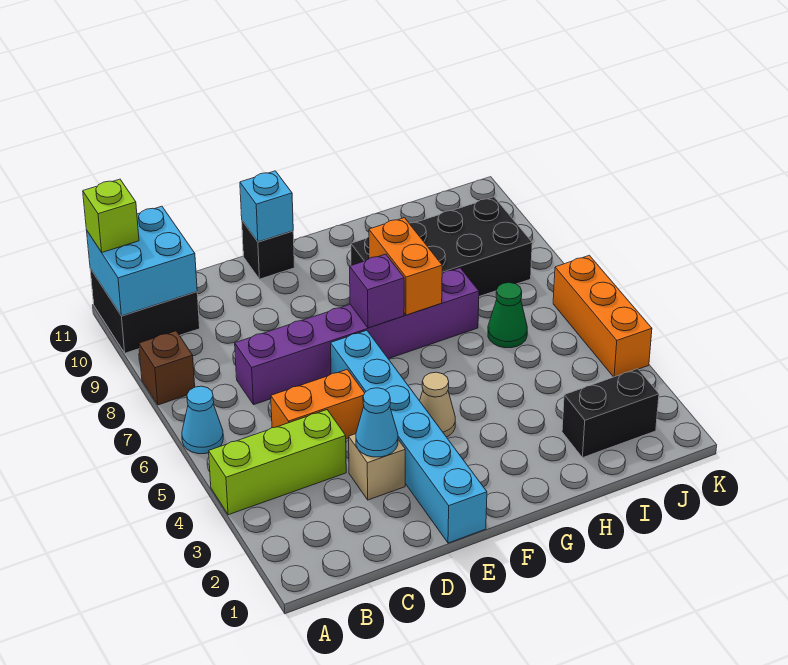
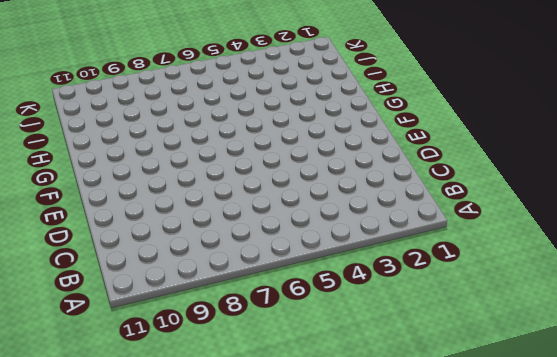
none -> lime 1x3 brick [209,410,346,515]
none -> cyan 1x1 cone [182,386,223,454]
none -> brown 1x1 brick [139,331,195,405]

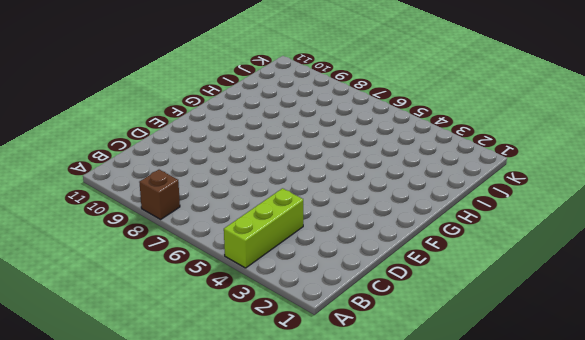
none -> cyan 1x1 cone [182,386,223,454]
none -> black 2x2 brick [90,269,200,353]
none -> orange 1x2 brick [271,369,365,439]

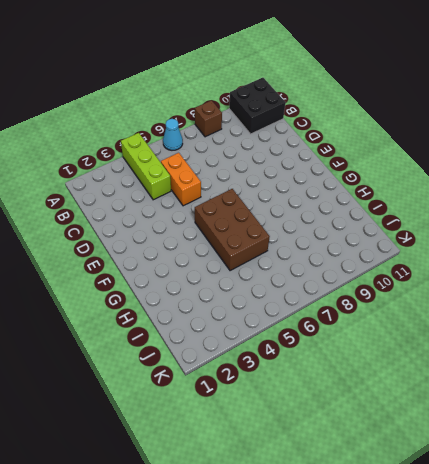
brown 2x3 brick [195,189,270,271] -> none
none -> purple 1x6 brick [235,268,479,405]
none -> tan 1x1 brick [349,434,405,500]
none -> cyan 1x6 brick [331,330,487,543]

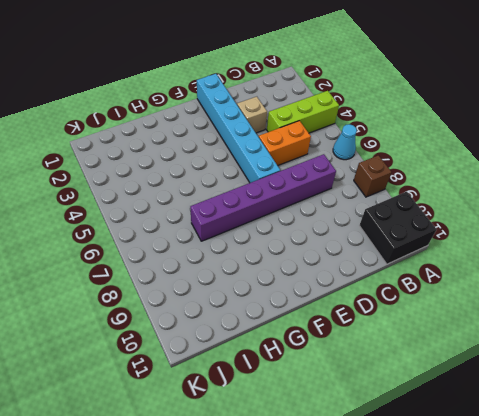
none -> black 1x1 brick [242,221,295,279]
none -> tan 1x1 cone [420,372,455,437]
none -> black 2x4 brick [351,197,532,296]

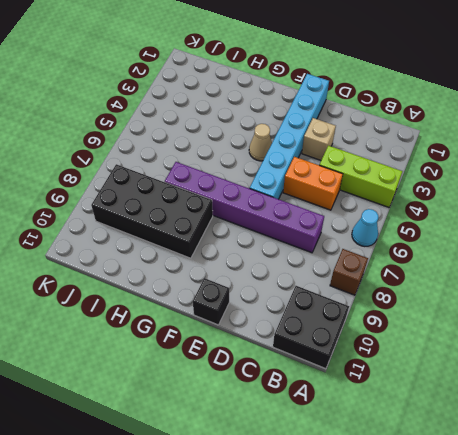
none -> black 1x2 brick [562,369,659,458]
none -> green 1x1 cone [488,282,527,348]
none -> orange 1x3 brick [553,255,652,377]

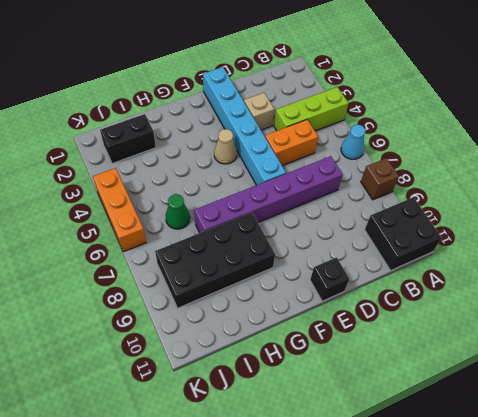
none -> cyan 2x2 brick [87,206,197,316]
none -> cyan 1x1 cone [356,388,398,457]
none -> cyan 1x1 brick [240,171,293,242]

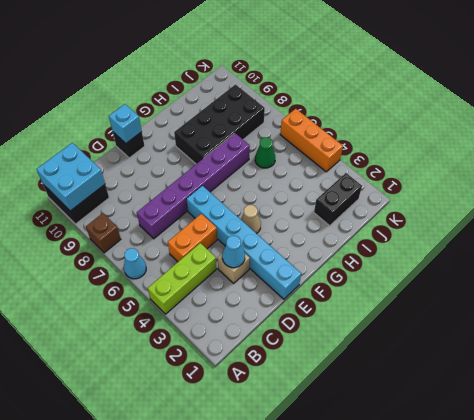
none -> purple 1x1 brick [350,254,404,328]
none -> orange 1x2 brick [369,218,442,315]
none -> lime 1x1 brick [83,179,139,252]

